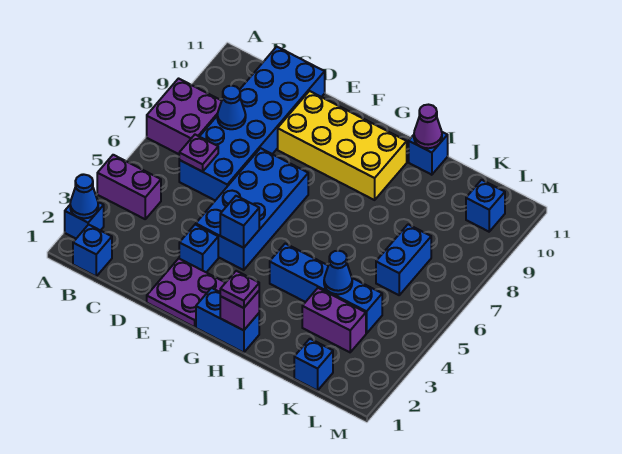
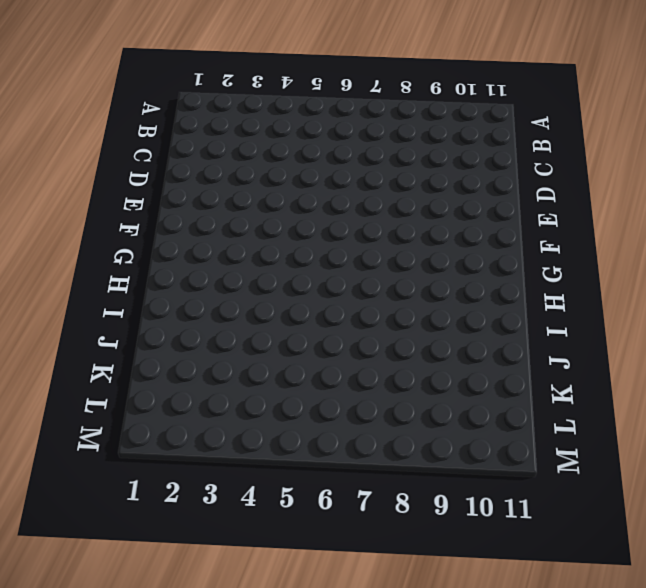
none -> blue 1x1 brick [65,202,104,238]
none -> purple 1x2 brick [97,155,161,219]
none -> purple 2x2 brick [147,79,222,154]

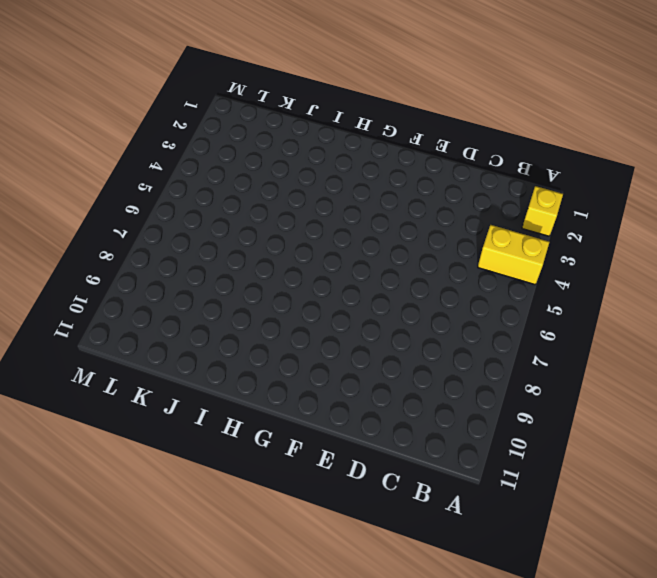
yellow 1x1 brick [522,186,563,236] -> blue 1x1 brick [65,202,104,238]
yellow 1x2 brick [478,225,549,285] -> purple 1x2 brick [97,155,161,219]
none -> purple 2x2 brick [147,79,222,154]
none -> blue 1x1 brick [73,225,112,276]
none -> blue 2x6 brick [179,47,325,200]

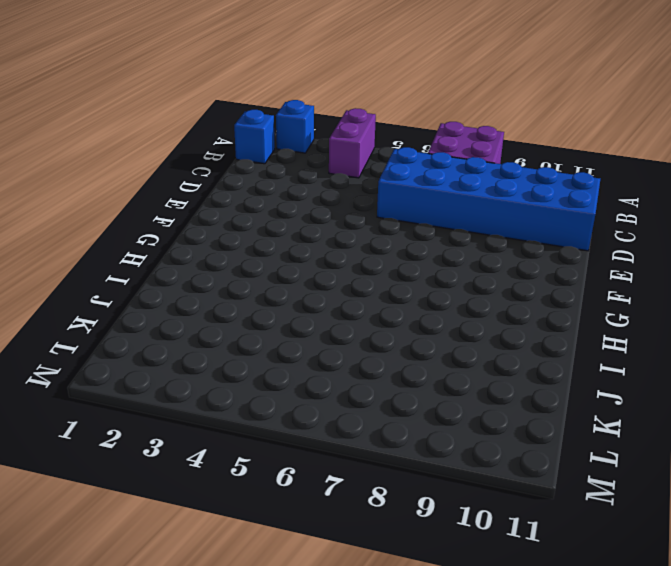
none -> purple 2x2 plate [147,258,226,327]
none -> blue 1x1 brick [179,224,218,272]
none -> blue 2x4 brick [196,148,308,270]

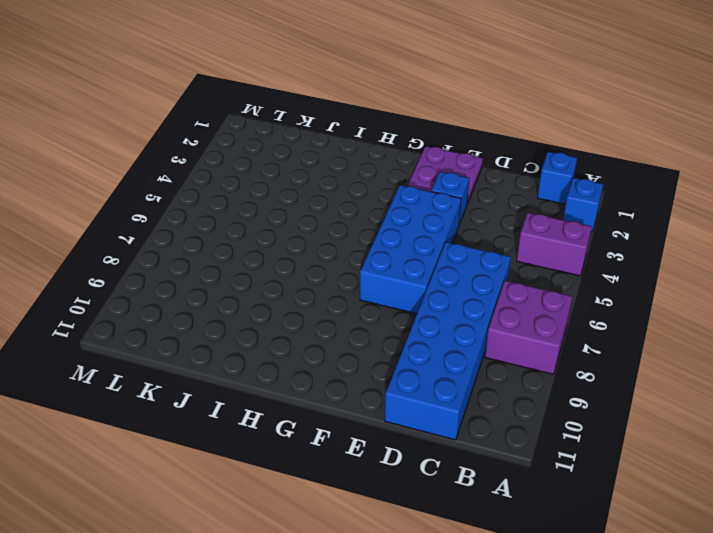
none -> yellow 2x4 brick [278,91,407,200]
none -> blue 1x2 brick [196,288,259,353]
none -> blue 1x4 brick [270,243,382,333]

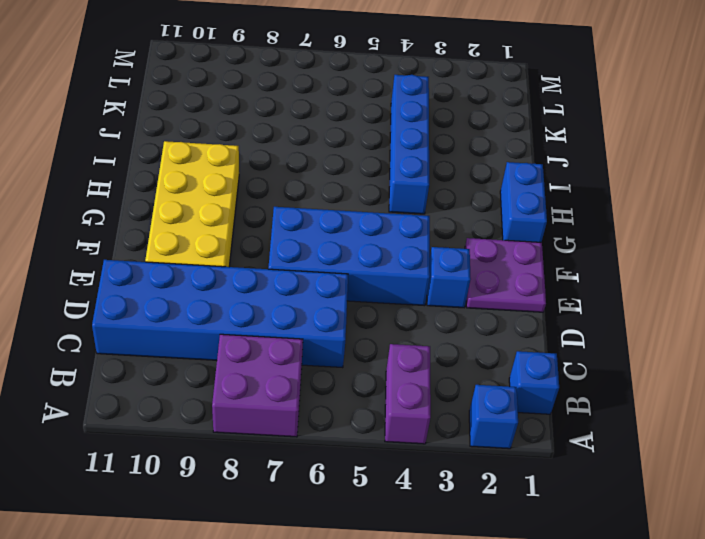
none -> blue 1x1 brick [409,132,448,175]
none -> purple 1x2 brick [302,288,366,352]
none -> blue 1x1 brick [294,339,333,391]

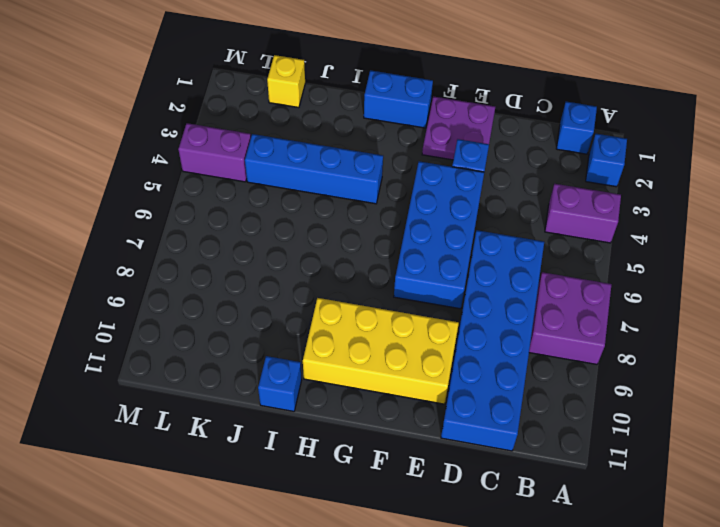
yellow 1x1 brick [267,55,305,108] -> blue 1x1 brick [294,339,333,391]
purple 1x2 brick [178,123,251,182] -> purple 1x2 brick moved to [302,288,366,352]
none -> blue 1x2 brick [376,224,431,295]
none -> blue 1x1 brick [466,180,505,232]
none -> blue 1x1 cone [70,175,98,218]

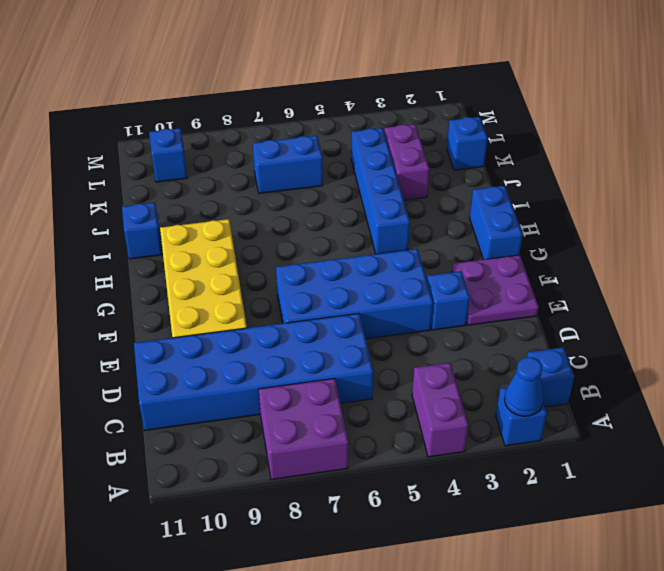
none -> purple 1x1 plate [179,135,218,172]
none -> blue 1x1 cone [217,86,246,129]
none -> blue 1x1 brick [220,196,259,248]

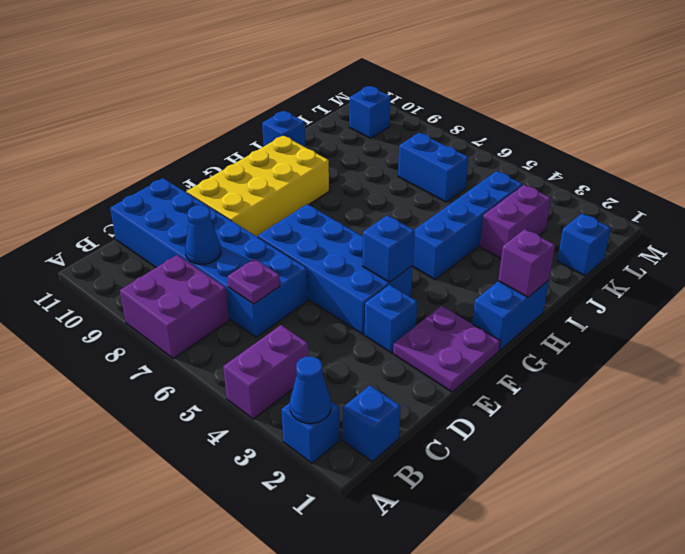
none -> purple 1x1 cone [414,105,442,148]
none -> blue 1x1 cone [324,251,352,294]
none -> purple 1x1 plate [220,271,259,308]

